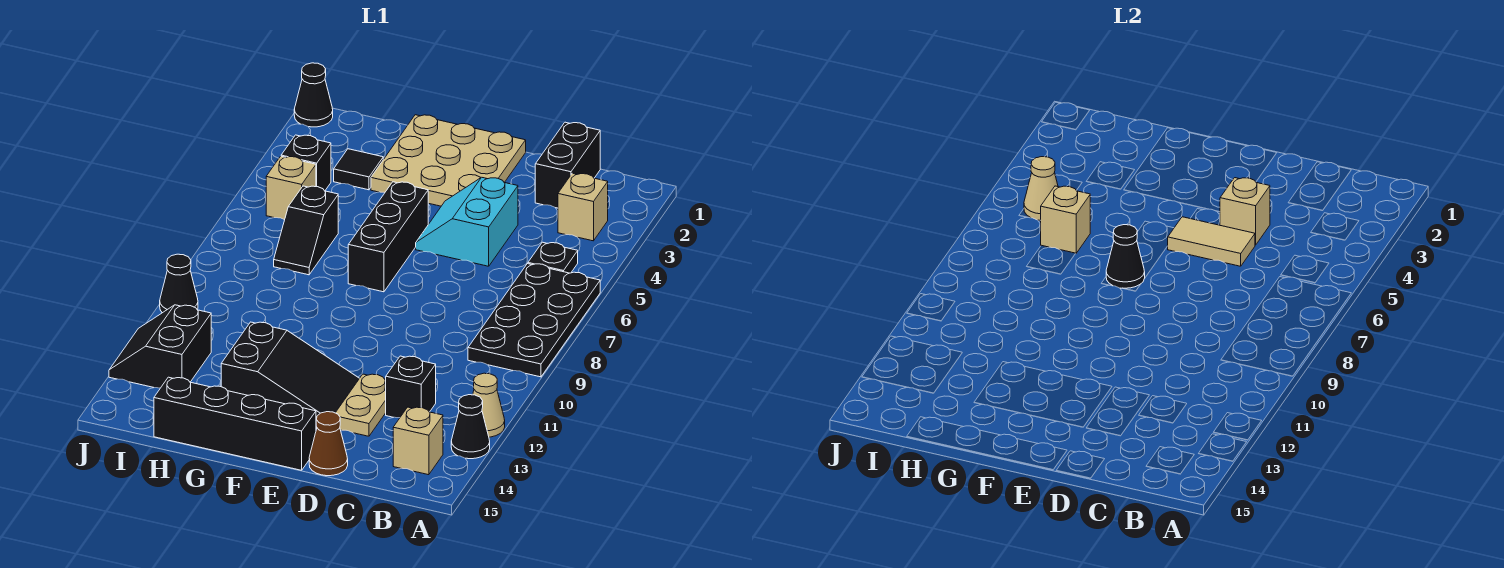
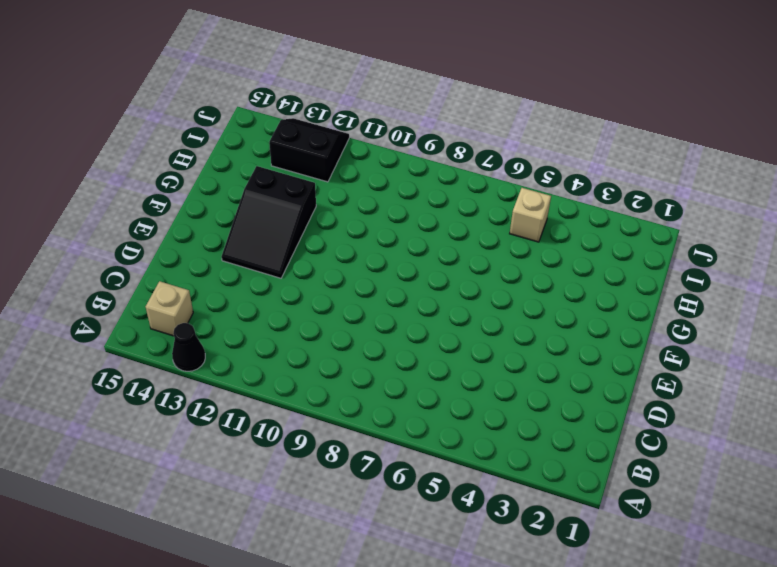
none -> black 2x4 plate [468,264,600,377]
none -> tan 1x1 cone [473,373,505,437]
none -> tan 1x1 brick [558,173,608,241]

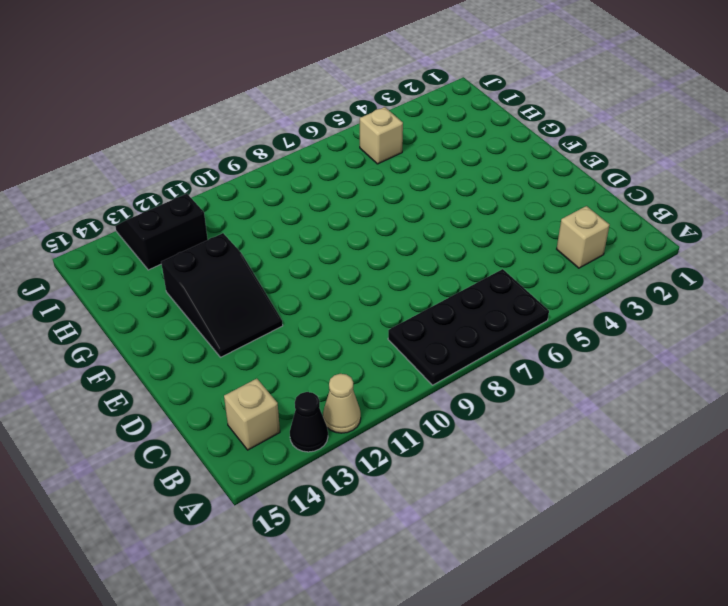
none -> black 1x1 plate [528,242,578,273]
none -> black 1x2 brick [535,122,600,208]
none -> black 1x1 brick [386,356,436,418]

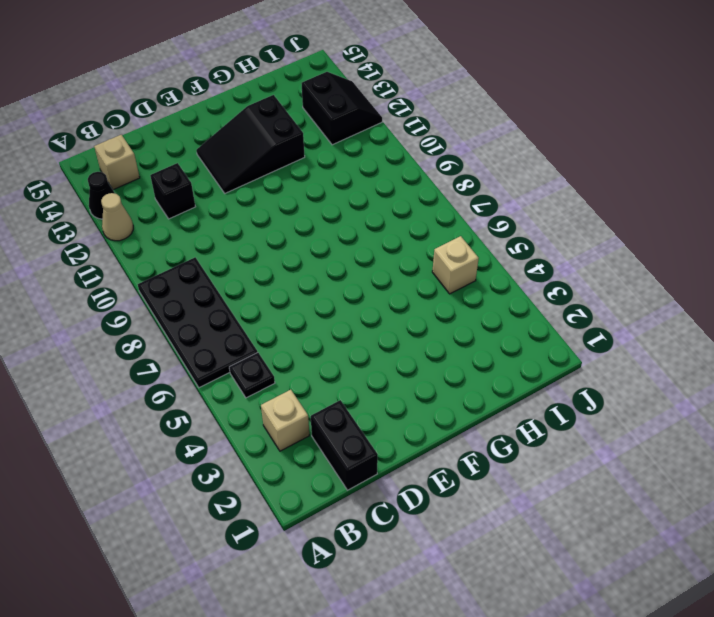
none -> cyan 2x2 slope [416,177,518,266]
none -> tan 1x2 plate [336,374,386,436]
none -> brown 1x1 cone [309,412,348,476]

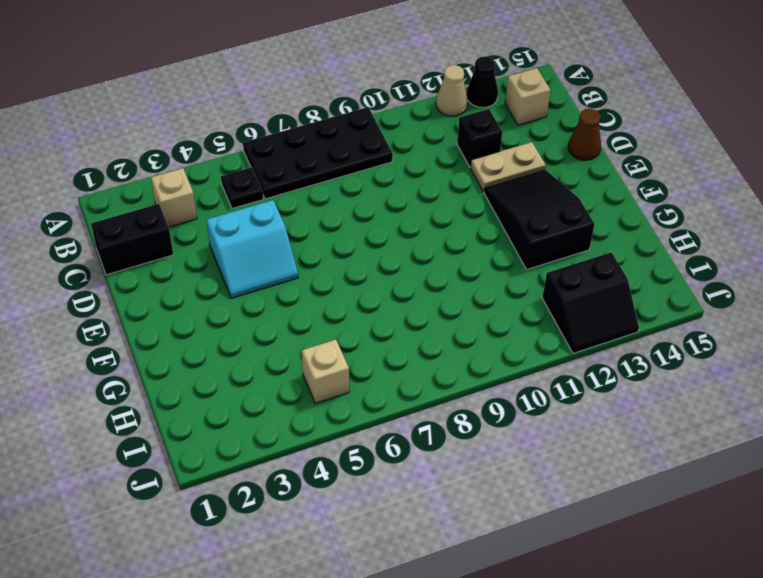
none -> tan 3x3 plate [371,115,526,206]
none -> black 1x4 brick [154,377,316,470]
none -> black 1x3 brick [348,182,428,292]

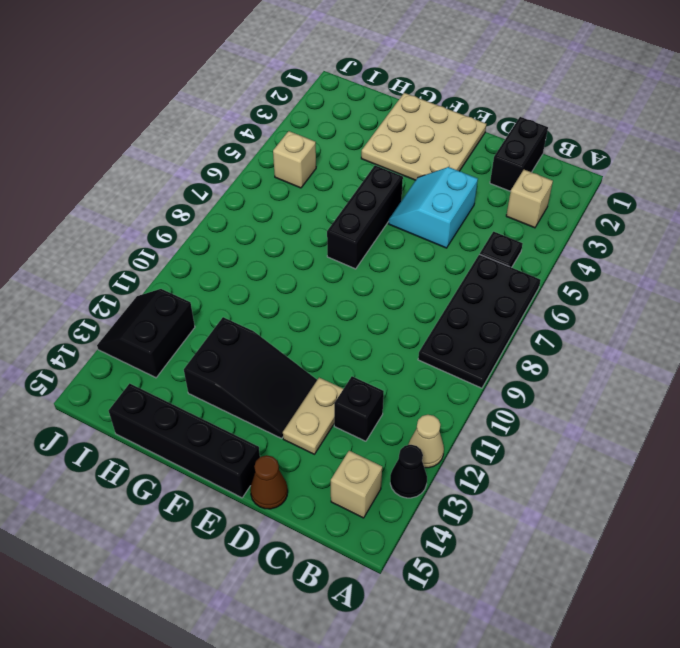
none -> black 1x1 tile [334,149,383,190]
none -> black 1x2 slope [274,186,338,275]
none -> black 1x1 brick [281,135,331,191]

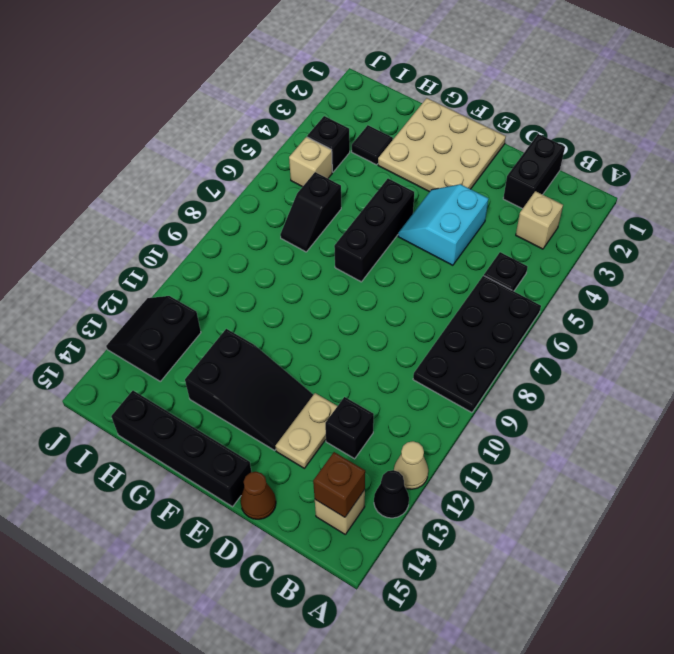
brown 1x1 brick [313,452,365,517] -> none
none -> black 1x1 cone [294,63,333,127]
none -> black 1x1 cone [160,254,198,313]
none -> tan 1x1 brick [1220,178,1270,245]

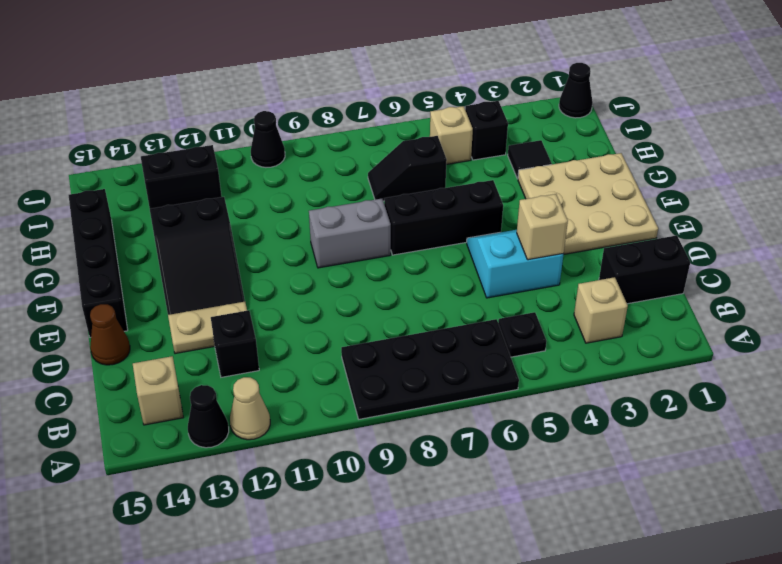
grey 1x2 brick [309,199,391,268] -> none
none -> tan 1x2 tile [1168,217,1255,266]
none -> black 1x1 cone [1106,225,1145,288]
none -> tan 1x1 brick [1040,186,1090,254]

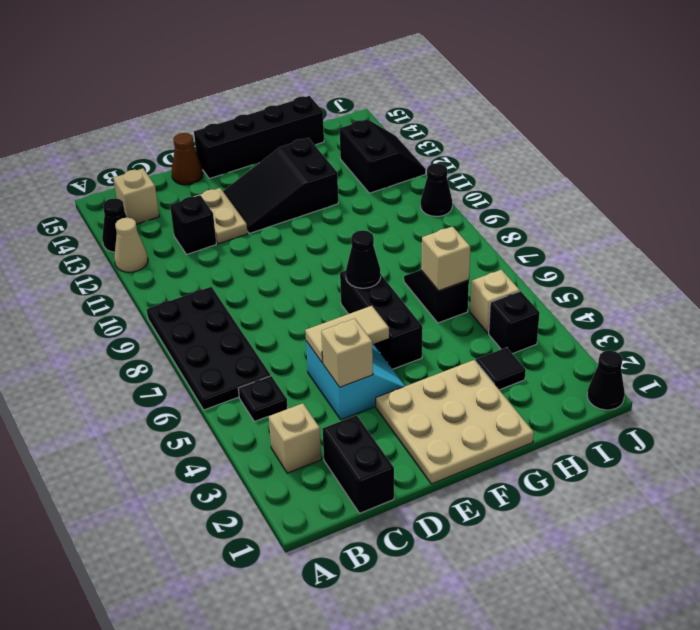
none -> tan 1x1 cone [1024,157,1058,220]

